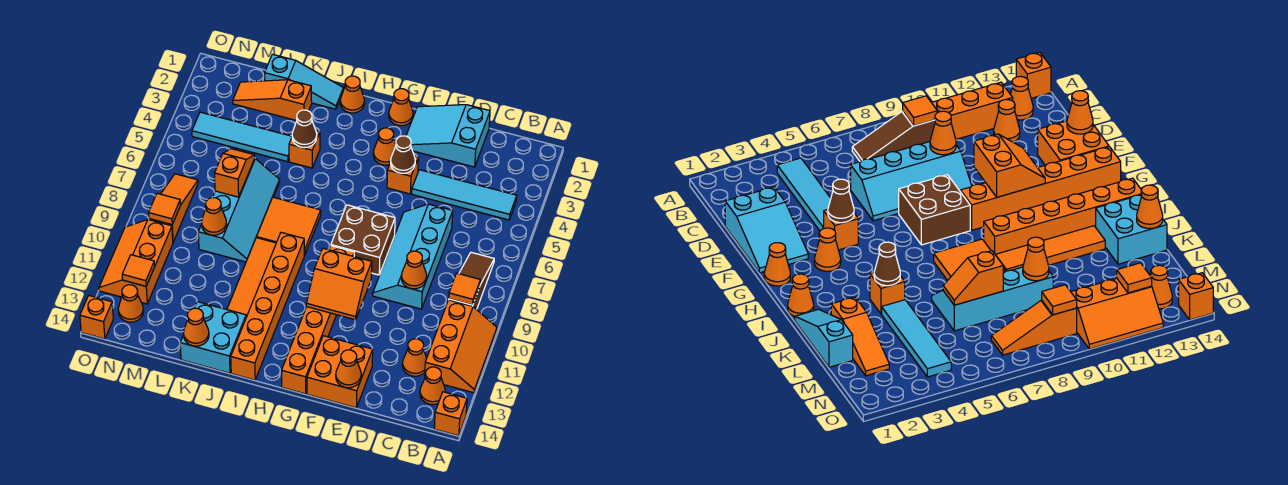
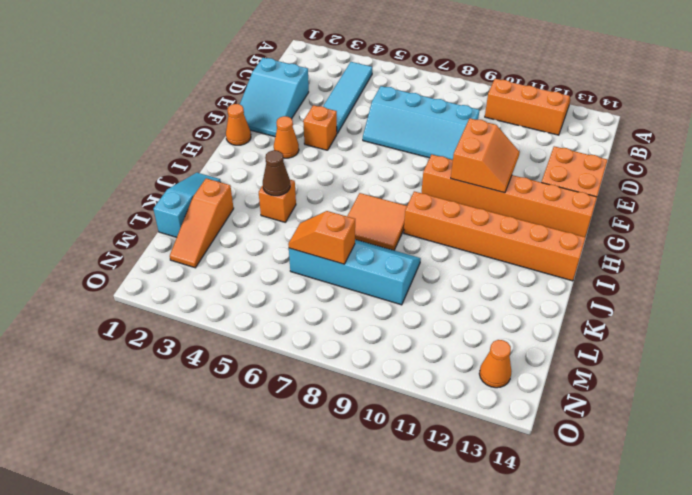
none -> orange 1x1 brick [434,392,467,436]
none -> brown 1x3 slope [449,252,494,309]
none -> orange 1x1 cone [420,367,445,405]
none -> orange 1x1 cone [402,339,427,376]

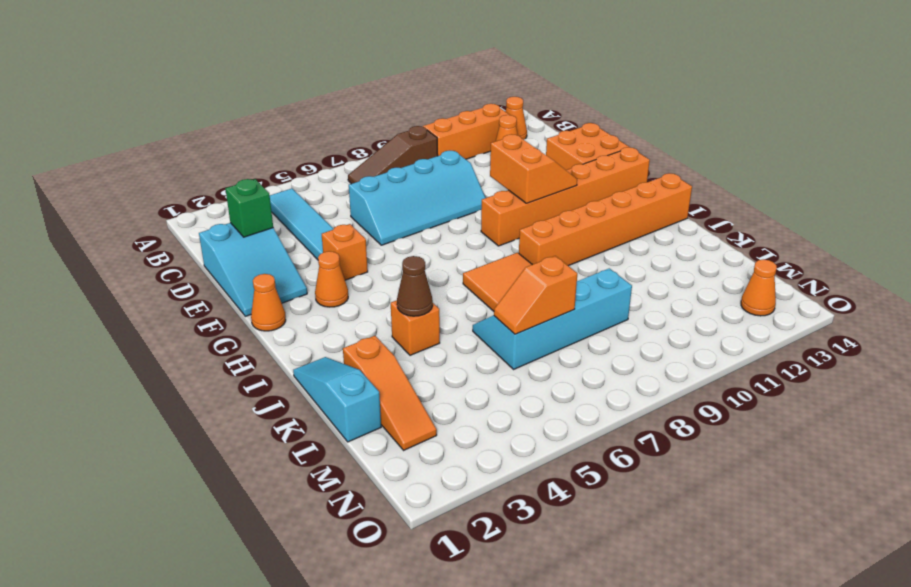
green 1x1 brick [225,179,273,237] -> none
none -> orange 1x1 brick [434,392,467,436]
none -> brown 2x2 brick [331,205,395,275]
none -> orange 1x1 cone [340,76,365,113]
none -> orange 1x4 tile [227,238,276,317]

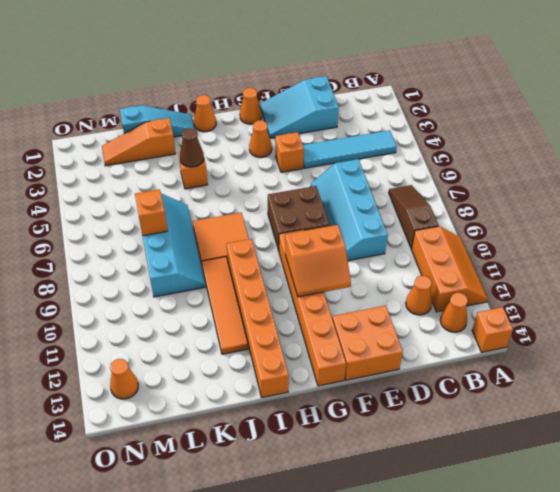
none -> cyan 2x2 brick [180,302,246,373]
none -> cyan 1x4 tile [192,112,292,162]
none -> orange 1x3 slope [149,174,198,242]
none -> orange 2x3 slope [99,219,173,304]

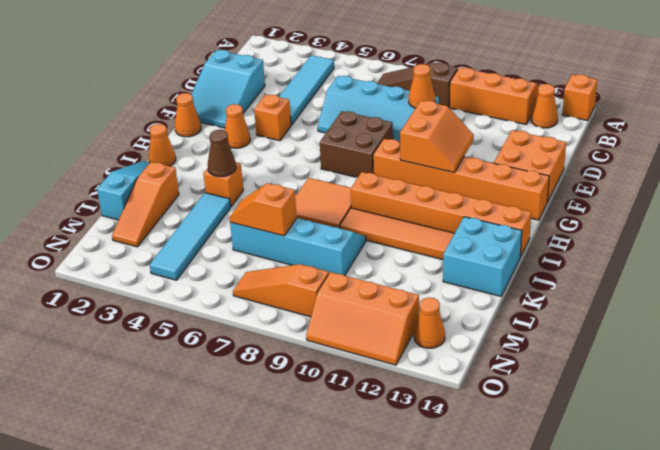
none -> orange 1x1 cone [402,339,427,376]
none -> orange 1x1 brick [80,296,113,339]
none -> orange 1x1 tile [449,273,480,305]
none -> orange 1x1 cone [336,350,361,388]

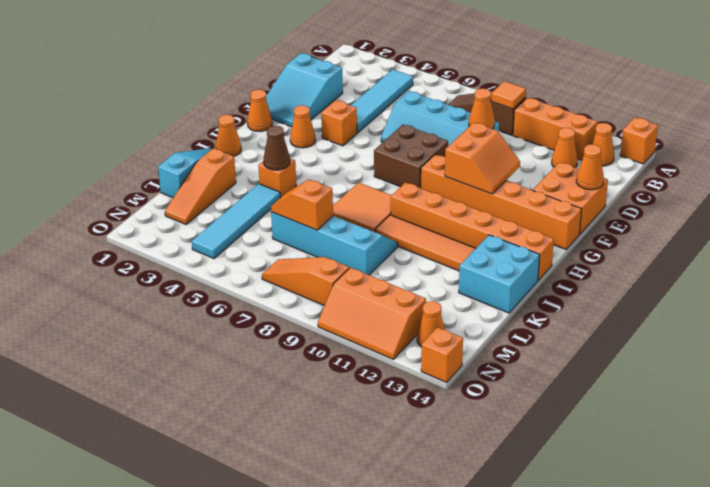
none -> brown 1x1 cone [391,136,415,173]
none -> orange 1x1 cone [184,308,209,346]
none -> orange 1x1 cone [202,197,227,235]
none -> orange 1x1 tile [149,193,180,225]

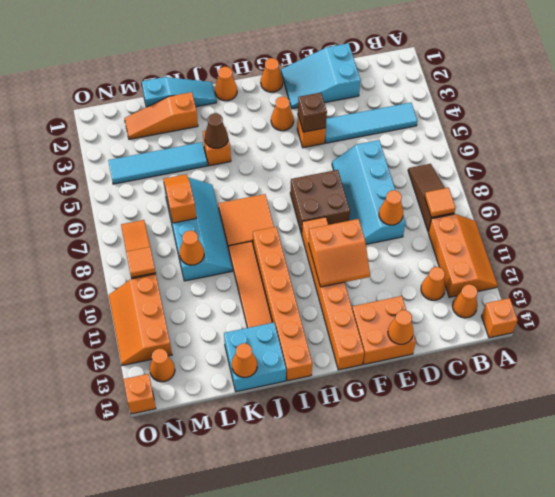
brown 1x1 brick [298,93,327,132] -> brown 1x1 cone [391,136,415,173]
none -> orange 1x1 tile [122,255,155,286]

